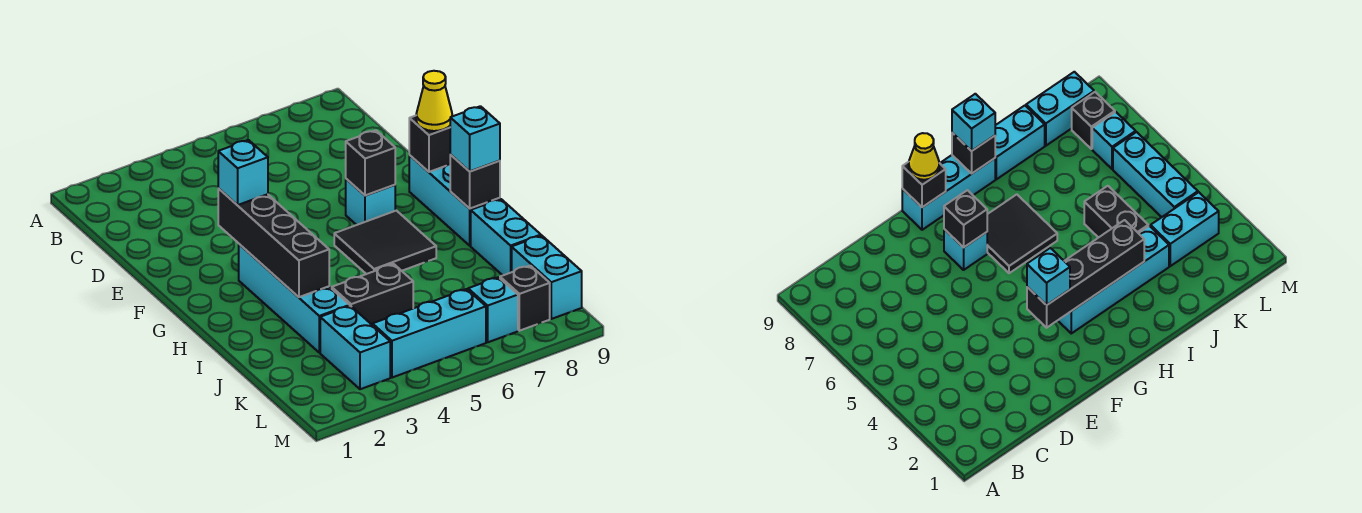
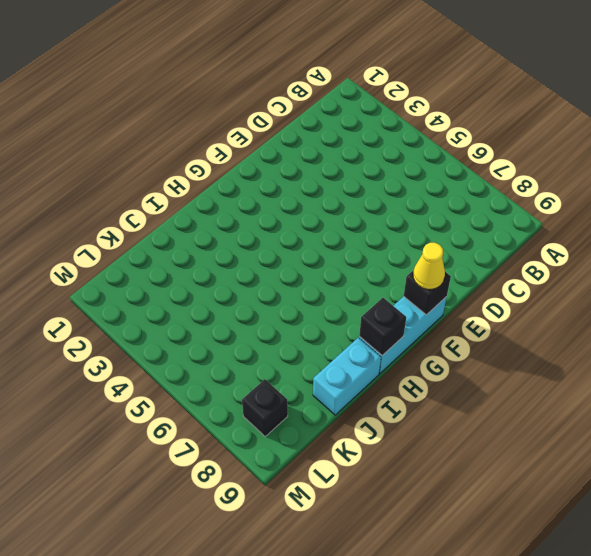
none -> cyan 1x1 brick [346,179,395,225]
none -> cyan 1x4 brick [239,244,350,353]
none -> black 2x2 tile [334,211,436,274]

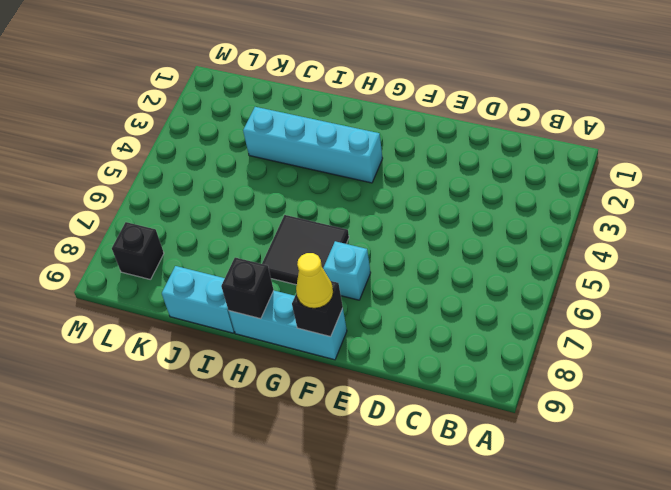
none -> black 1x2 brick [332,264,413,325]
none -> cyan 1x2 brick [320,306,390,389]
none -> cyan 1x2 brick [512,236,582,319]

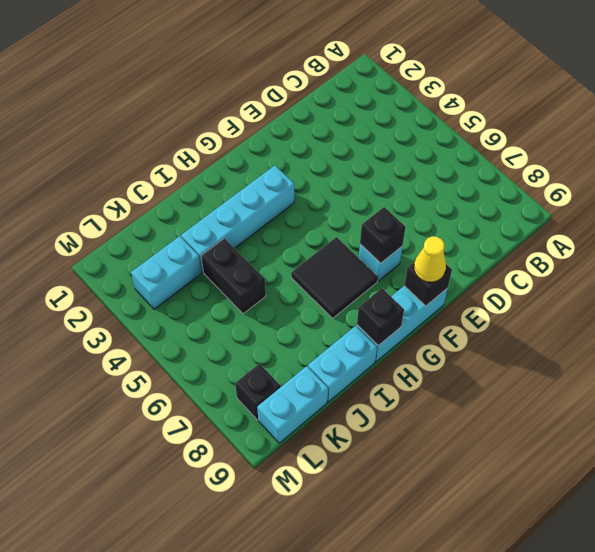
none -> cyan 1x3 brick [373,289,486,378]
none -> cyan 1x1 brick [468,277,518,342]
none -> black 1x4 brick [218,188,329,297]

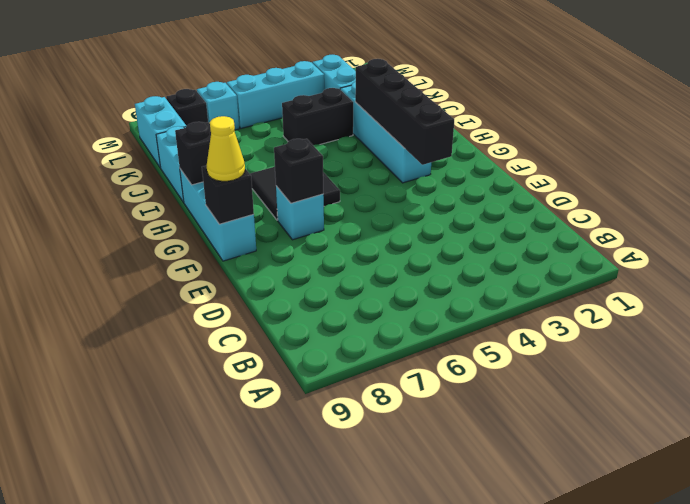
none -> cyan 1x1 brick [218,140,268,205]
none -> cyan 1x1 brick [450,106,500,171]

